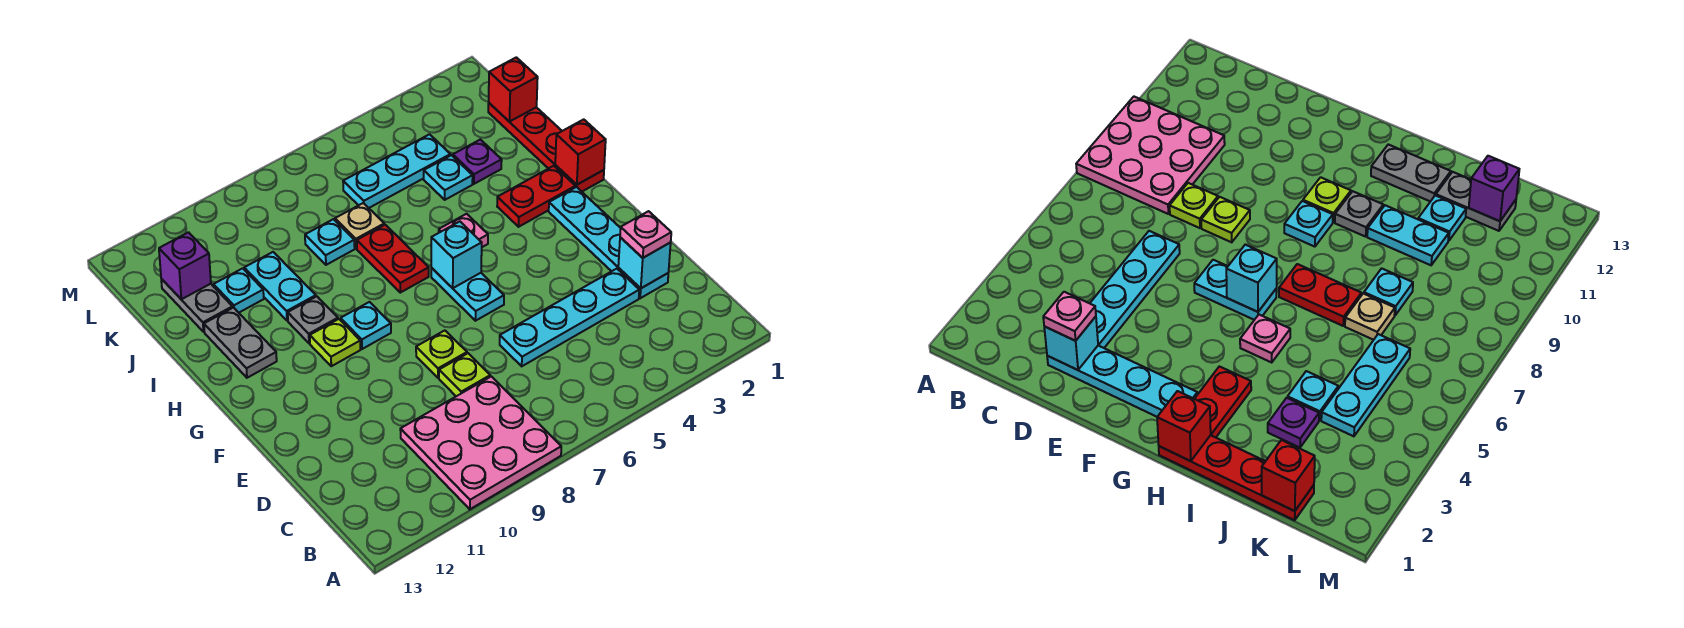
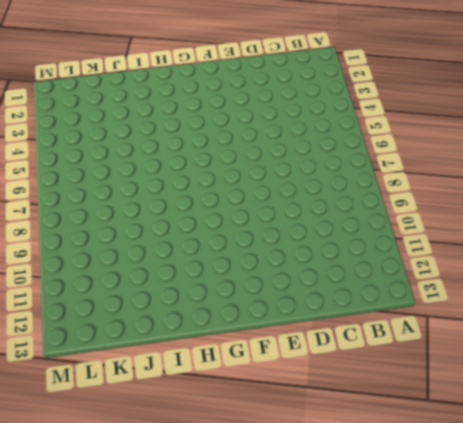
none -> pink 3x3 plate [400,376,561,509]
none -> cyan 1x4 plate [549,187,668,298]
none -> cyan 1x4 plate [500,269,639,366]

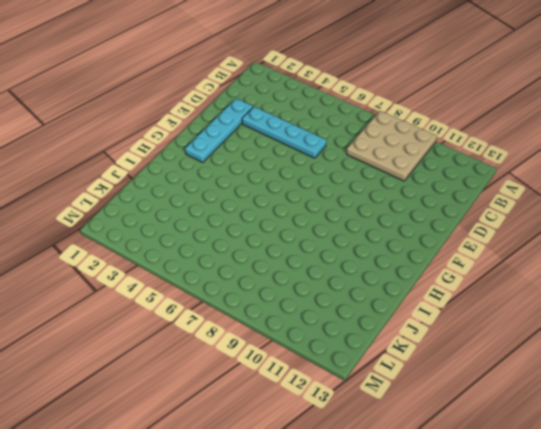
tan 3x3 plate [347,111,437,181] -> pink 3x3 plate [400,376,561,509]
none -> lime 1x1 plate [439,353,490,396]
none -> lime 1x1 plate [416,330,467,378]
none -> cyan 1x2 plate [431,268,504,321]

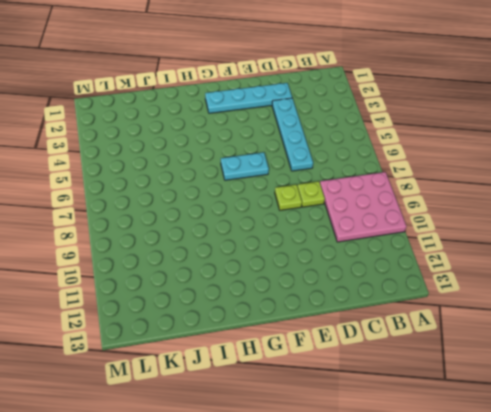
none -> cyan 1x1 plate [341,302,391,349]
none -> lime 1x1 plate [310,319,361,366]
none -> red 1x4 plate [488,103,604,192]

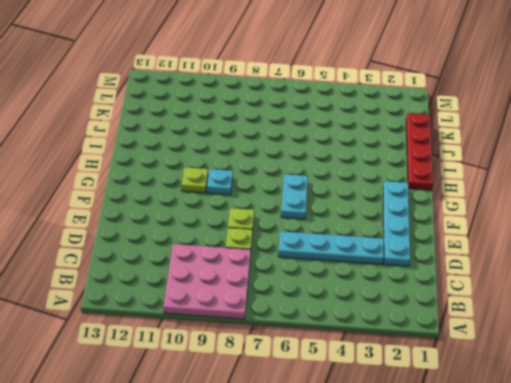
none -> red 1x2 plate [497,166,575,227]
none -> pink 1x1 plate [439,214,488,247]
none -> red 1x2 plate [357,225,429,293]

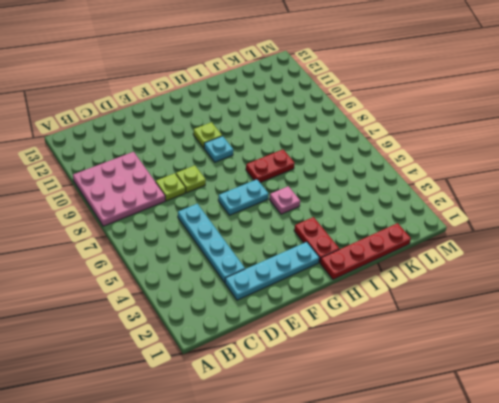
none -> grey 1x1 plate [288,296,338,343]
none -> grey 1x2 plate [204,308,277,378]
none -> cyan 1x2 plate [244,252,316,321]

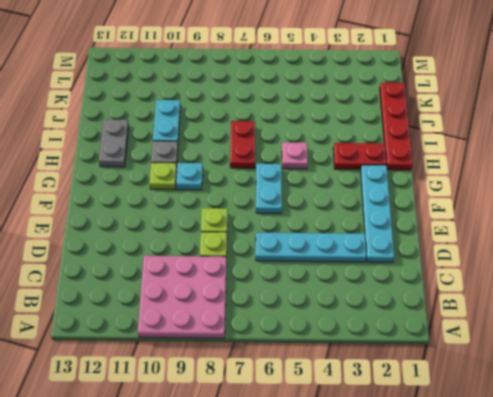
none -> purple 1x1 plate [453,140,502,184]
none -> cyan 1x1 plate [424,155,473,200]
none -> tan 1x1 plate [335,203,384,248]

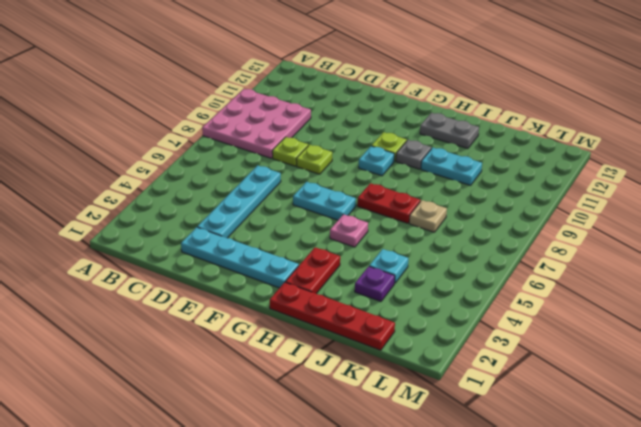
none -> cyan 1x1 plate [305,219,355,265]
none -> cyan 1x1 plate [213,268,264,313]
none -> grey 1x2 plate [161,279,233,332]

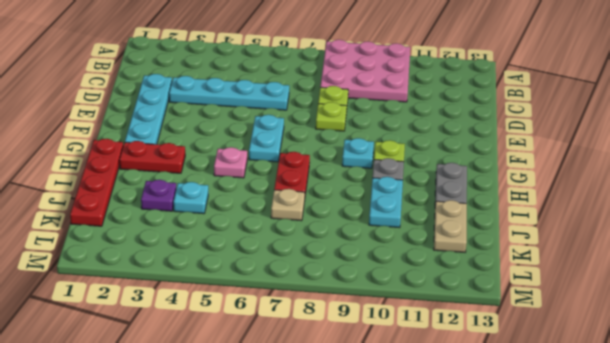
tan 1x2 plate [434,200,467,252] -> grey 1x2 plate [161,279,233,332]
none -> cyan 1x1 plate [305,219,355,265]
none -> cyan 1x1 plate [213,268,264,313]
none -> cyan 1x3 plate [343,134,450,208]

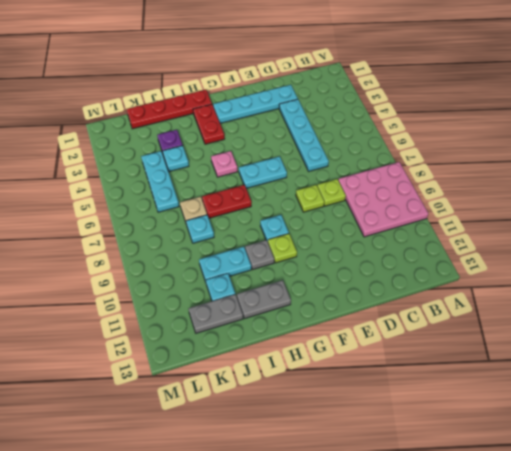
none -> cyan 1x1 brick [618,237,671,288]
none -> cyan 1x1 brick [431,222,482,288]
none -> red 1x1 brick [555,119,606,185]

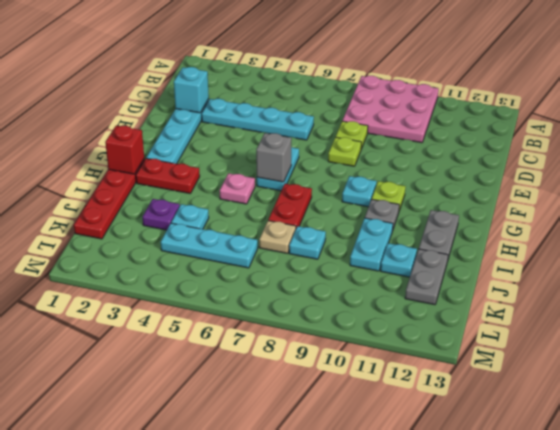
grey 1x1 brick [256,133,292,182] -> cyan 1x1 brick [431,222,482,288]
none -> red 1x1 brick [489,57,538,122]
none -> purple 1x1 brick [159,232,211,299]
none -> pink 1x1 plate [620,211,671,258]

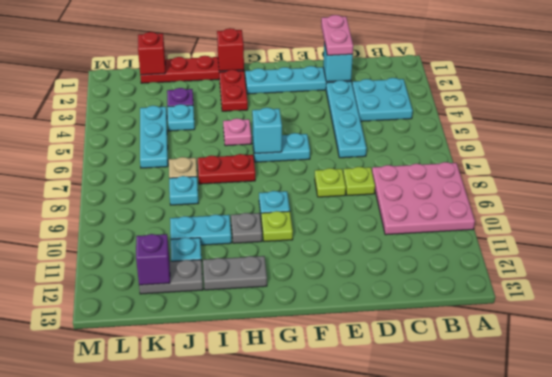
cyan 2x2 plate [352,78,413,121] -> none
pink 1x2 plate [321,15,353,55] -> pink 1x1 plate [620,211,671,258]

